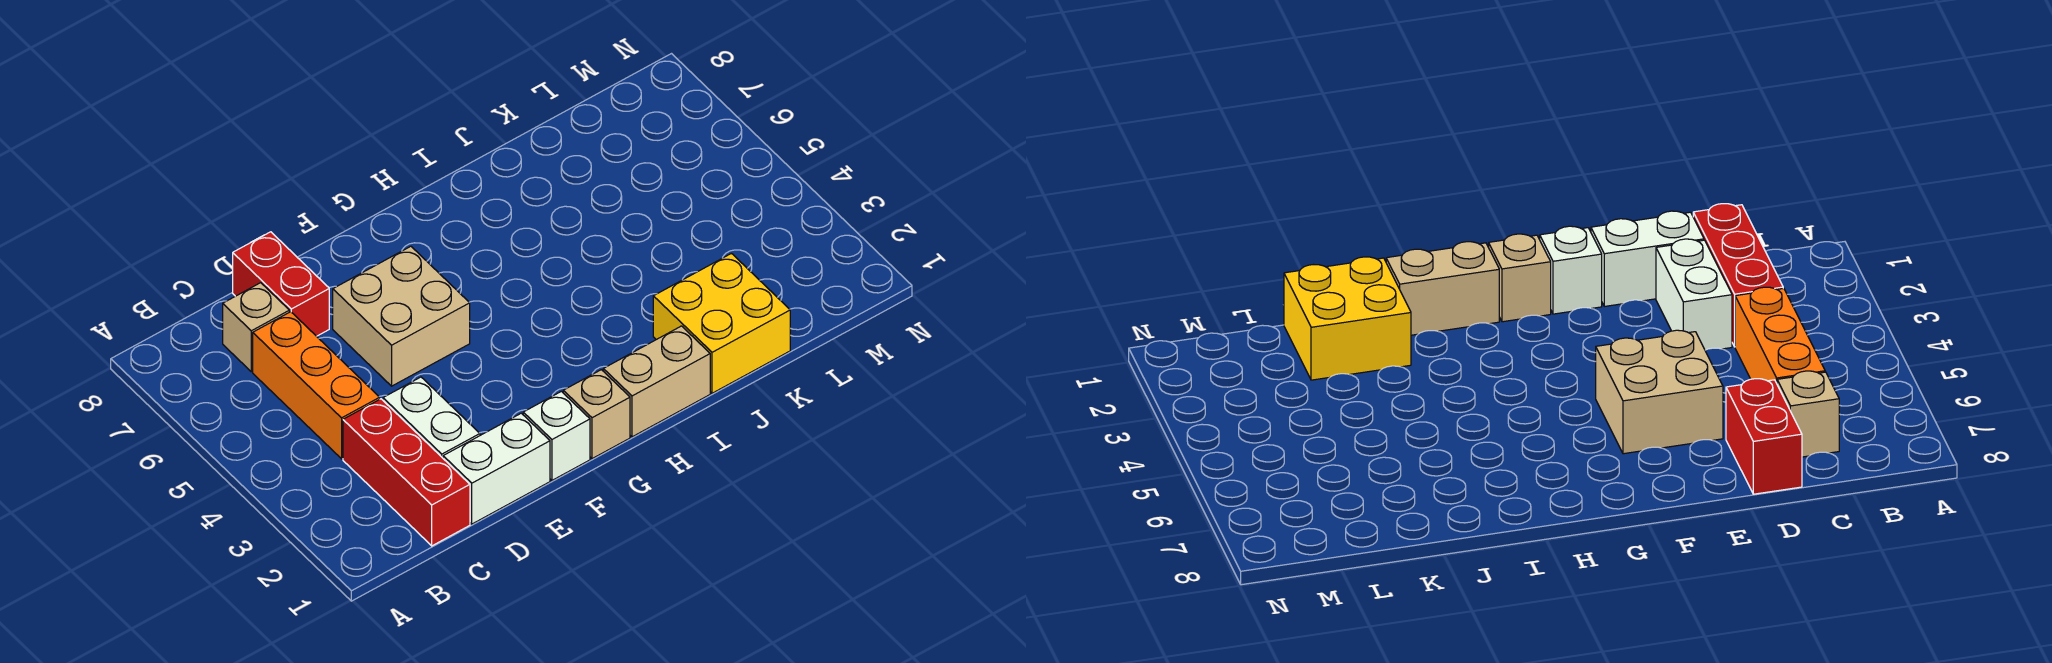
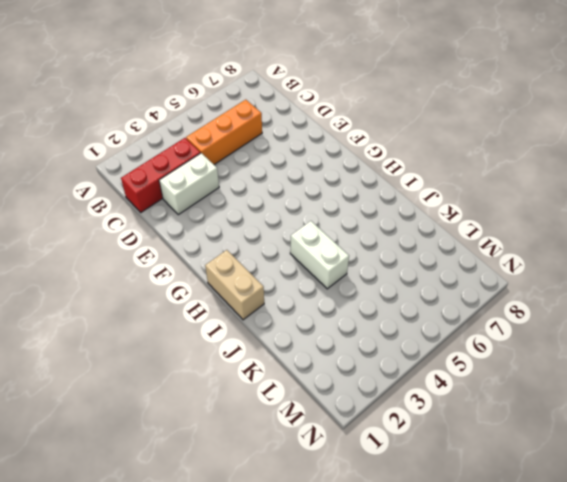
white 1x2 brick [290,221,349,289] -> white 1x2 brick moved to [443,413,550,524]
none -> tan 1x1 brick [223,283,289,372]
none -> red 1x2 brick [233,232,329,336]

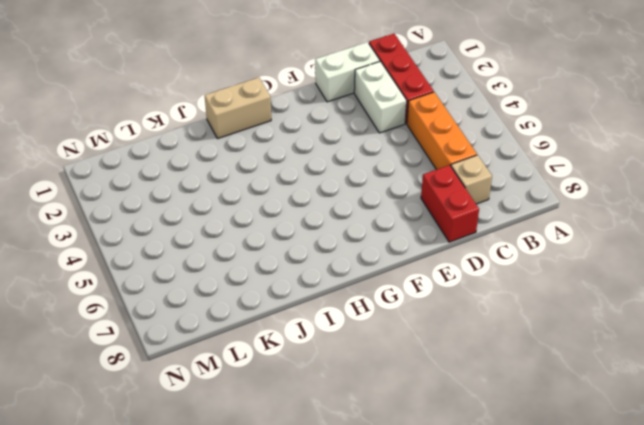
none -> tan 2x2 brick [333,246,470,386]
none -> white 1x1 brick [523,391,590,480]

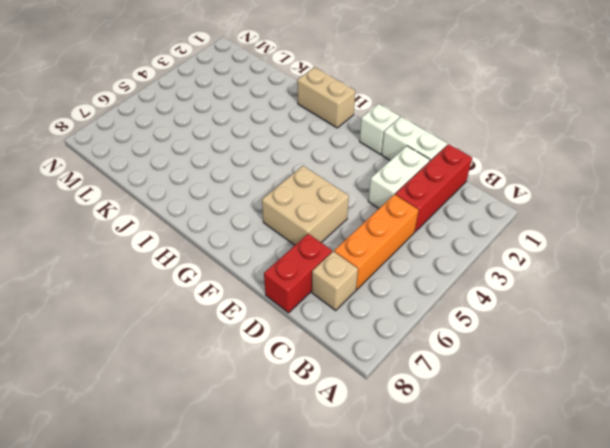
none -> tan 1x1 brick [563,370,630,459]
none -> yellow 2x2 brick [653,253,790,393]

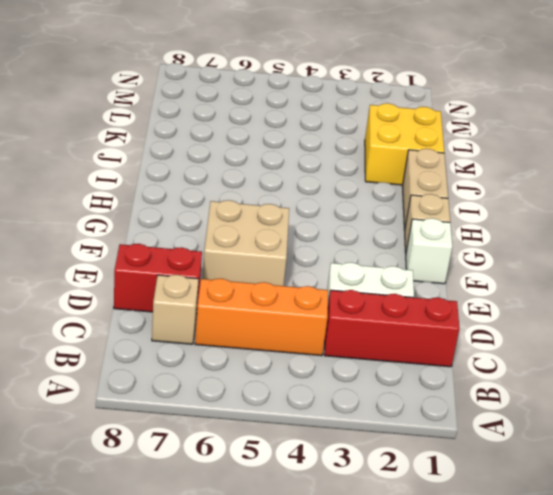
none -> white 1x2 brick [443,413,550,524]

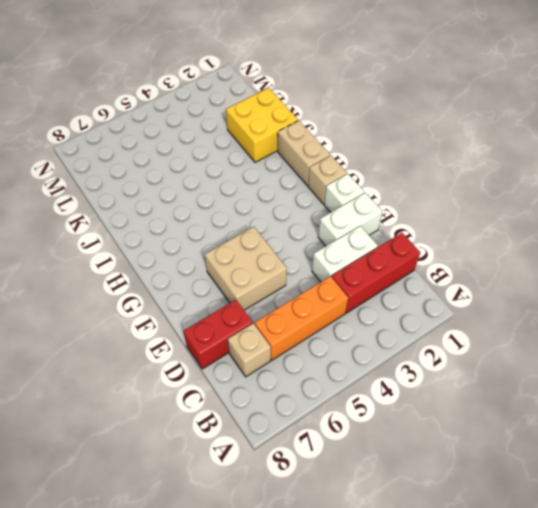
white 1x2 brick [318,193,382,246] -> white 1x2 brick turned to [443,413,550,524]

